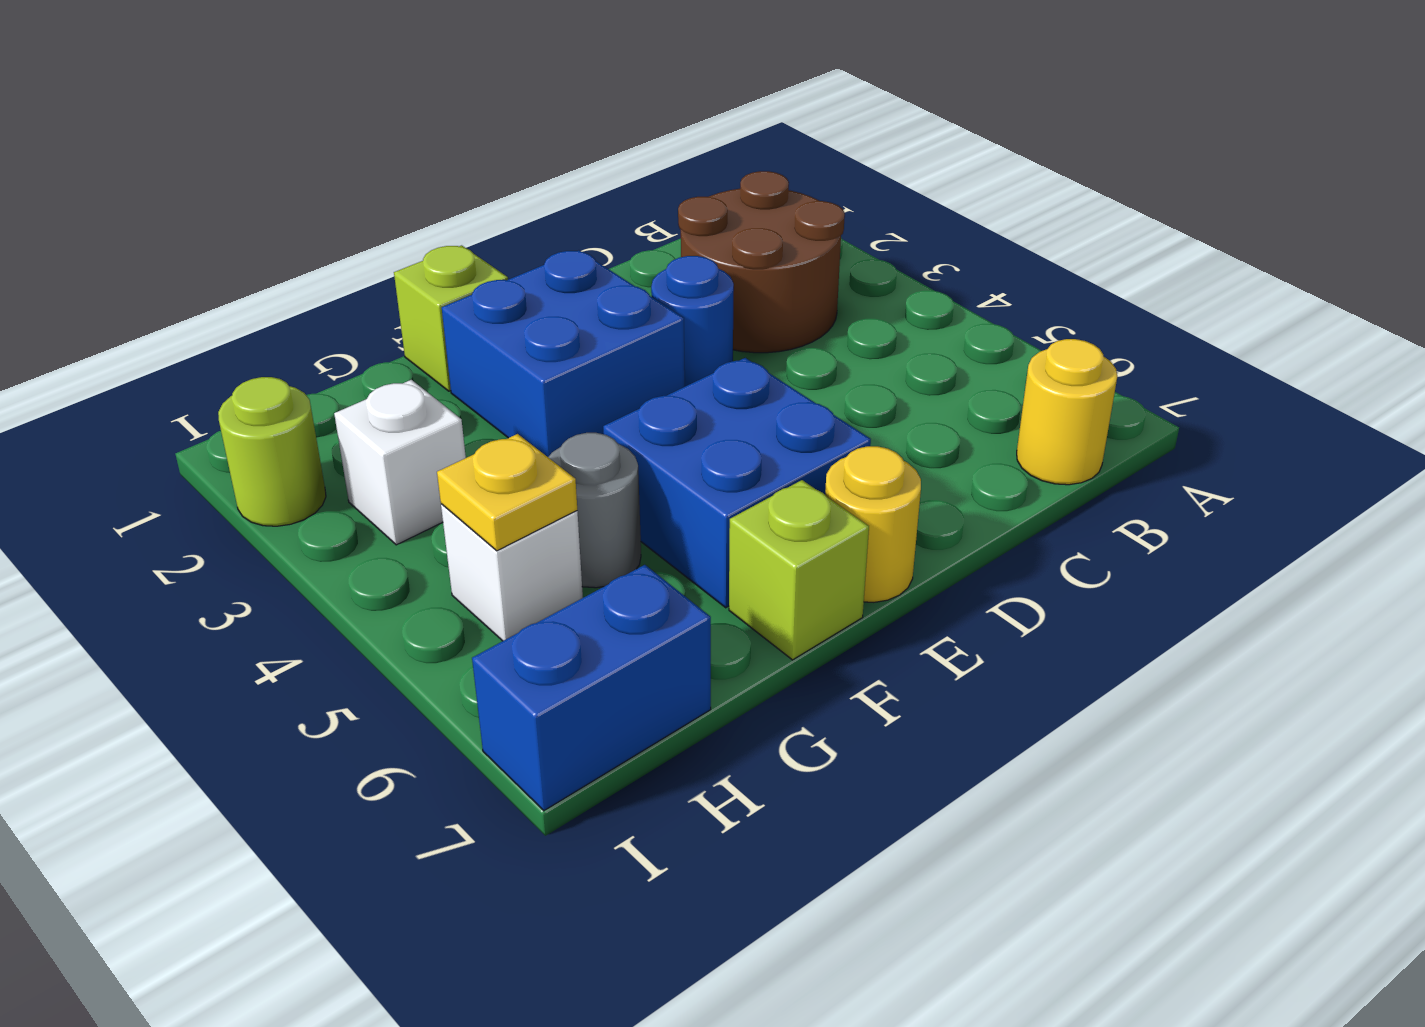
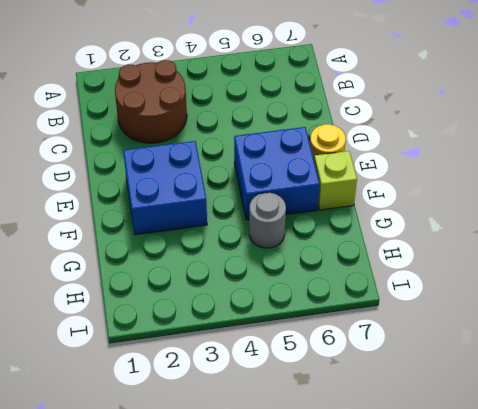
none -> yellow 1x1 round brick [1017,339,1117,485]
none -> blue 1x1 round brick [651,256,734,386]
none -> lime 1x1 brick [394,245,508,391]

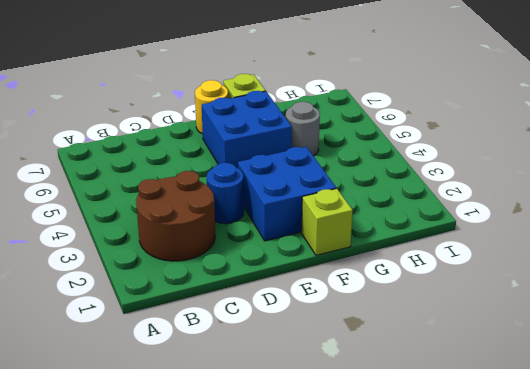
none -> yellow 1x1 round brick [1017,339,1117,485]
none -> white 1x1 brick [334,380,466,545]
none -> white 1x1 brick [441,504,583,641]

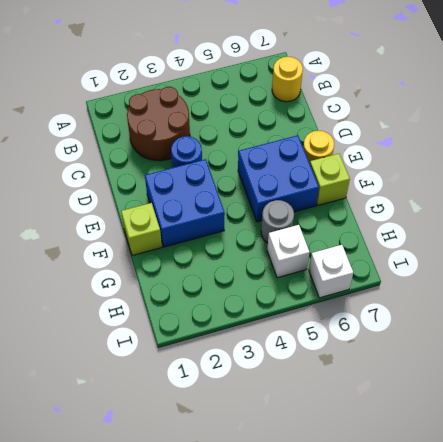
white 1x1 brick [309,245,353,298] -> white 1x1 brick moved to [334,380,466,545]
none -> blue 1x2 brick [472,565,711,811]
none -> lime 1x1 round brick [218,377,326,526]
none -> yellow 1x1 plate [437,434,577,551]

